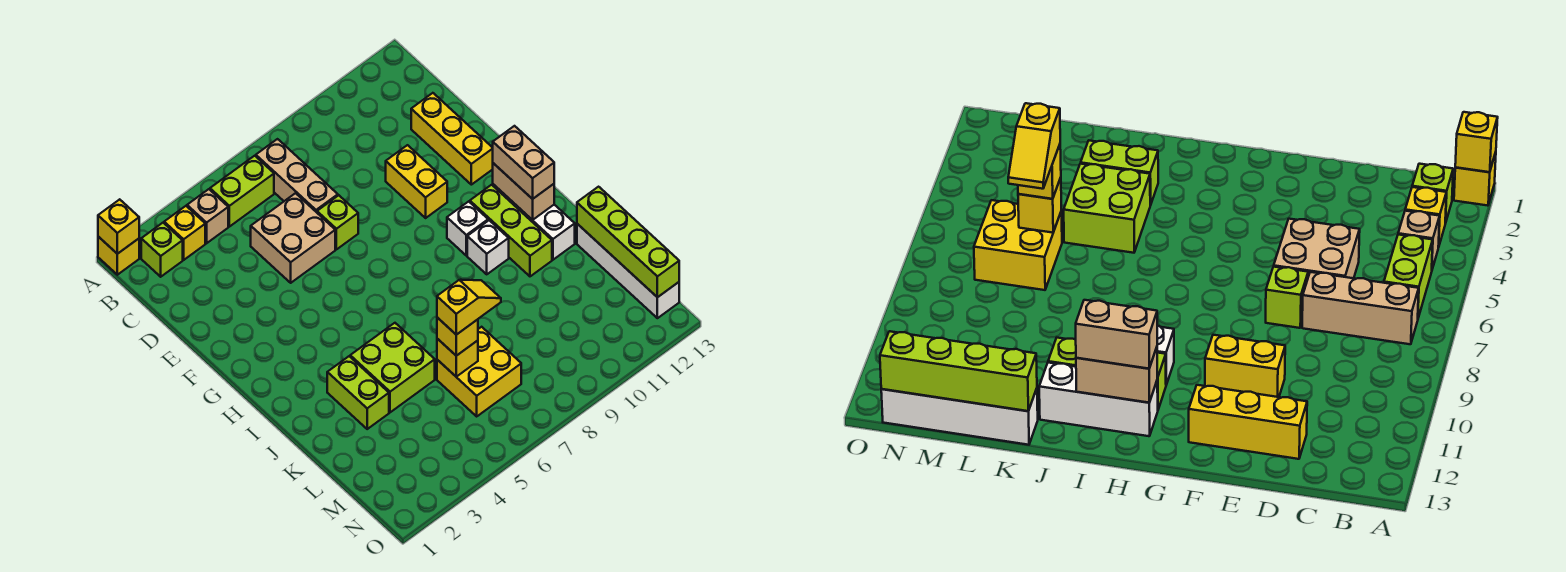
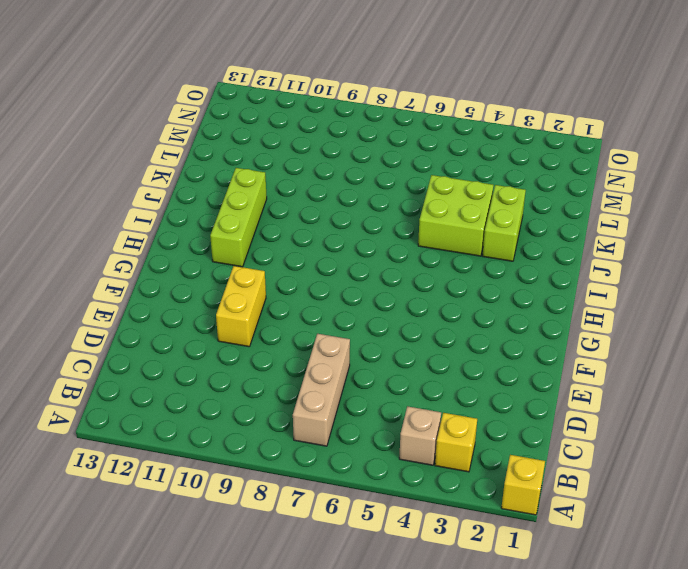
none -> lime 1x1 brick [141,223,183,277]
none -> lime 1x2 brick [210,156,274,227]
none -> tan 2x2 brick [251,193,335,283]

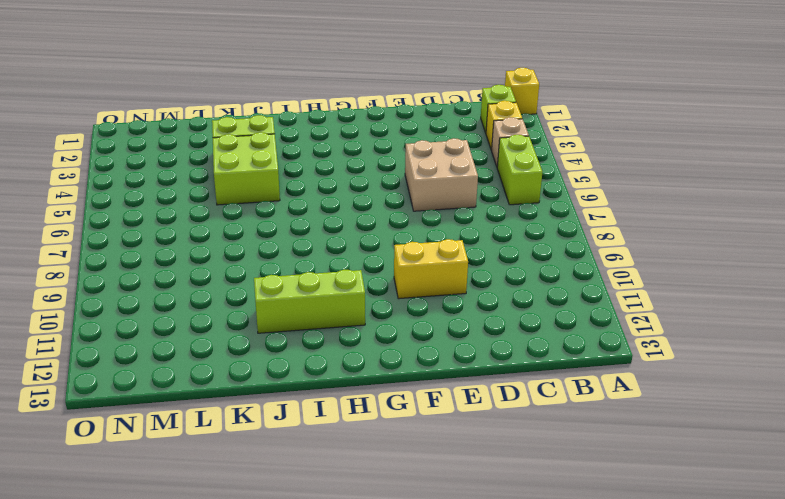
none -> tan 1x3 brick [256,139,338,212]
none -> yellow 1x3 brick [411,93,493,185]
none -> lime 1x1 brick [317,195,358,249]

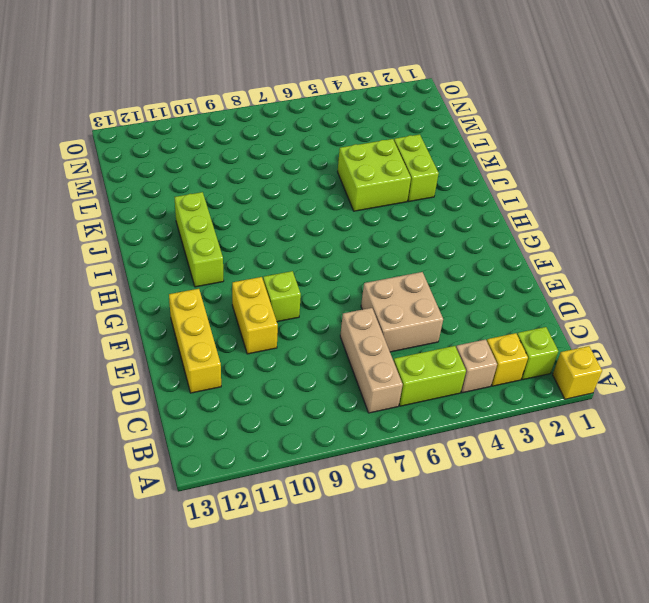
lime 1x1 brick [263,271,301,322] -> lime 1x1 brick moved to [317,195,358,249]
none -> white 1x1 brick [447,201,488,256]
none -> white 1x3 brick [493,184,575,260]
none -> white 1x1 brick [467,220,509,274]

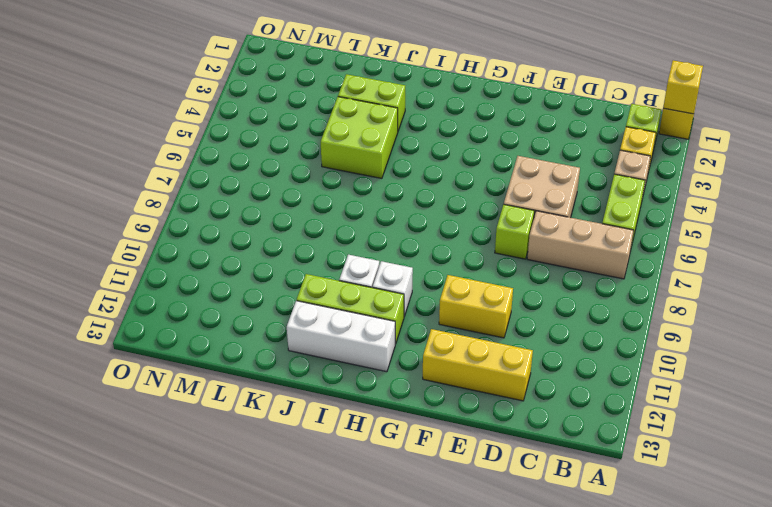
none -> white 1x4 brick [577,224,679,318]
none -> yellow 2x2 brick [437,327,521,416]
none -> tan 1x2 brick [493,163,554,220]

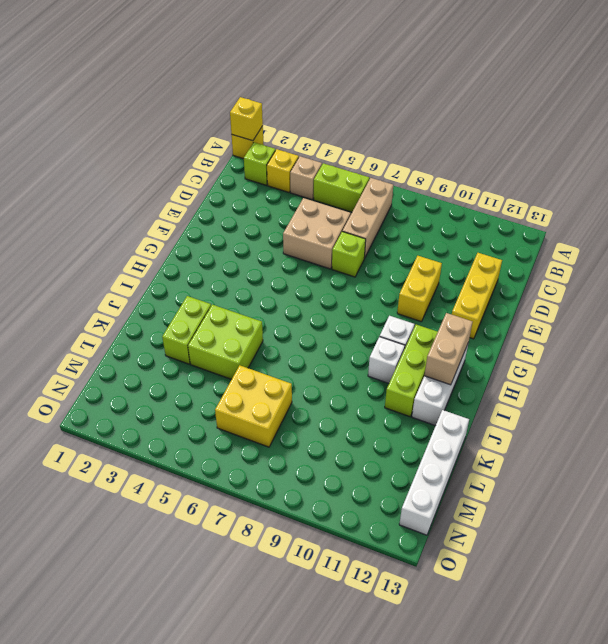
none -> lime 1x4 brick [577,187,679,297]
none -> yellow 1x1 brick [437,339,478,377]
none -> tan 1x2 brick [493,126,554,199]

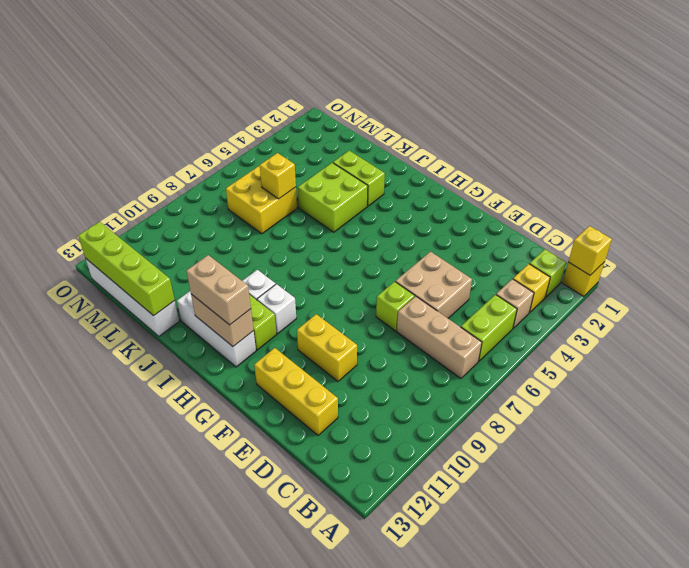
none -> yellow 1x1 brick [437,318,478,356]
none -> yellow 1x2 slope [437,280,501,335]

